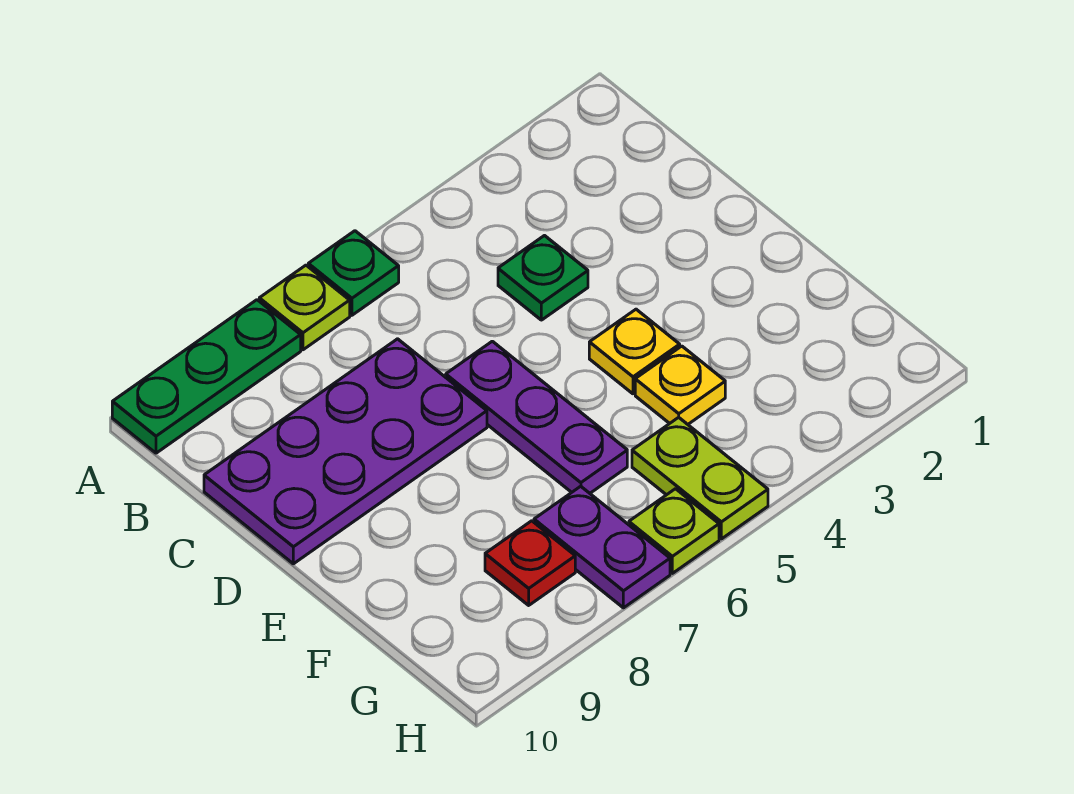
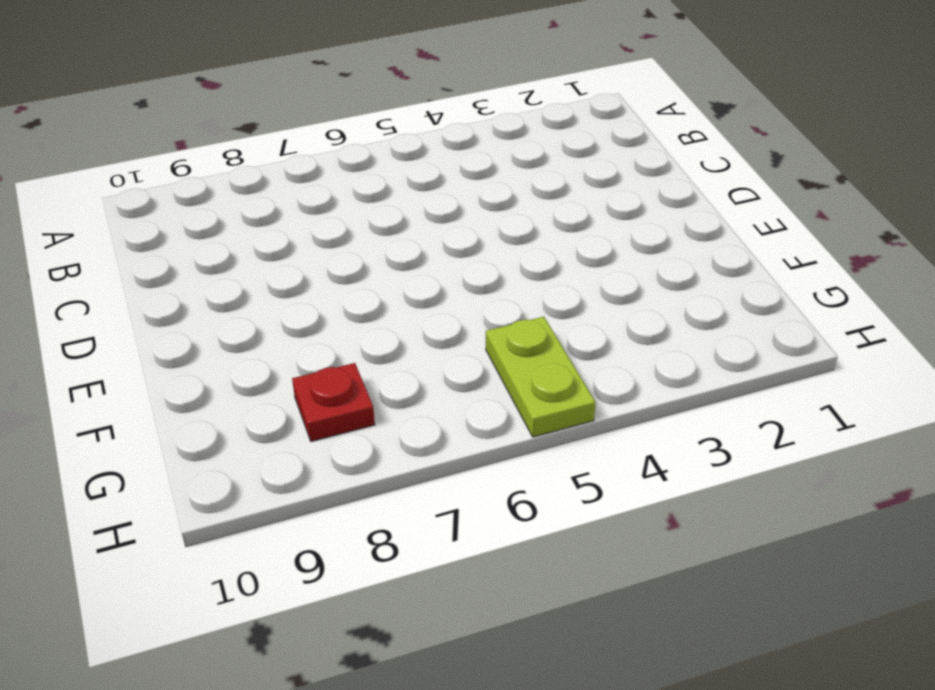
none -> green 1x1 plate [308,231,399,315]
none -> lime 1x1 plate [259,265,350,350]
none -> green 1x3 plate [112,300,301,453]

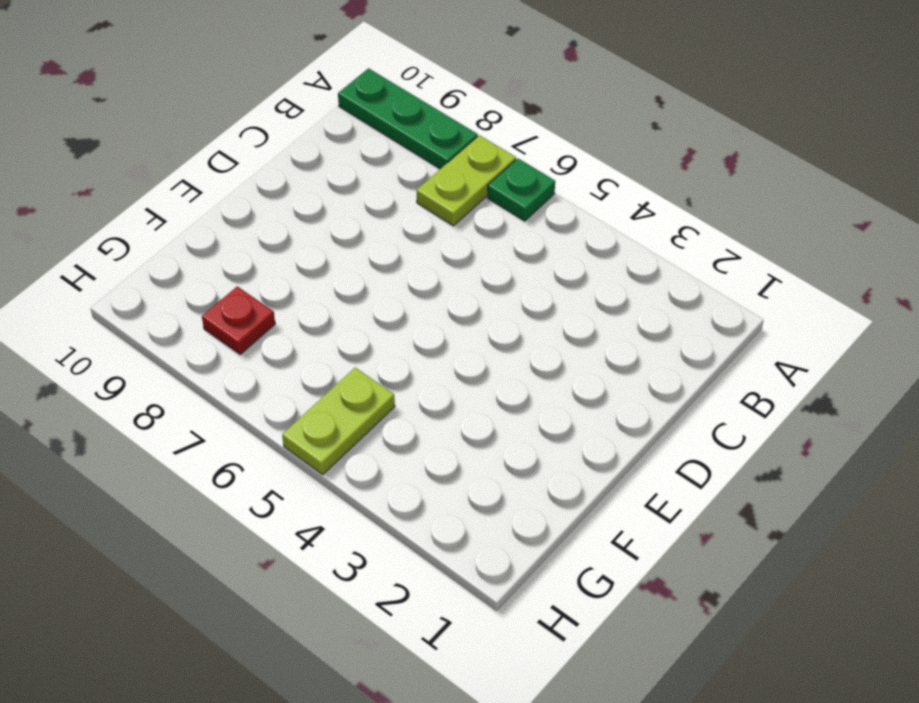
lime 1x2 plate [417,135,516,226] -> lime 1x1 plate [259,265,350,350]
none -> green 1x1 plate [498,236,588,320]
none -> purple 2x4 plate [204,339,487,564]
none -> purple 1x3 plate [446,341,627,493]

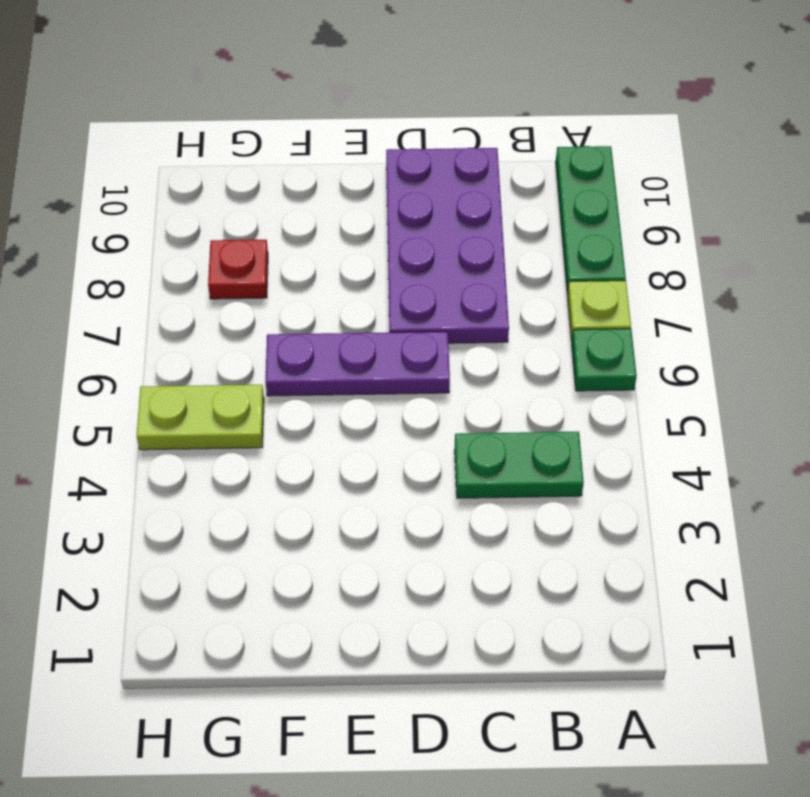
green 1x2 plate [455,432,584,498] -> green 1x1 plate [498,236,588,320]
none -> yellow 1x1 plate [589,309,680,394]
none -> yellow 1x1 plate [635,346,725,424]
none -> purple 1x2 plate [534,486,670,608]

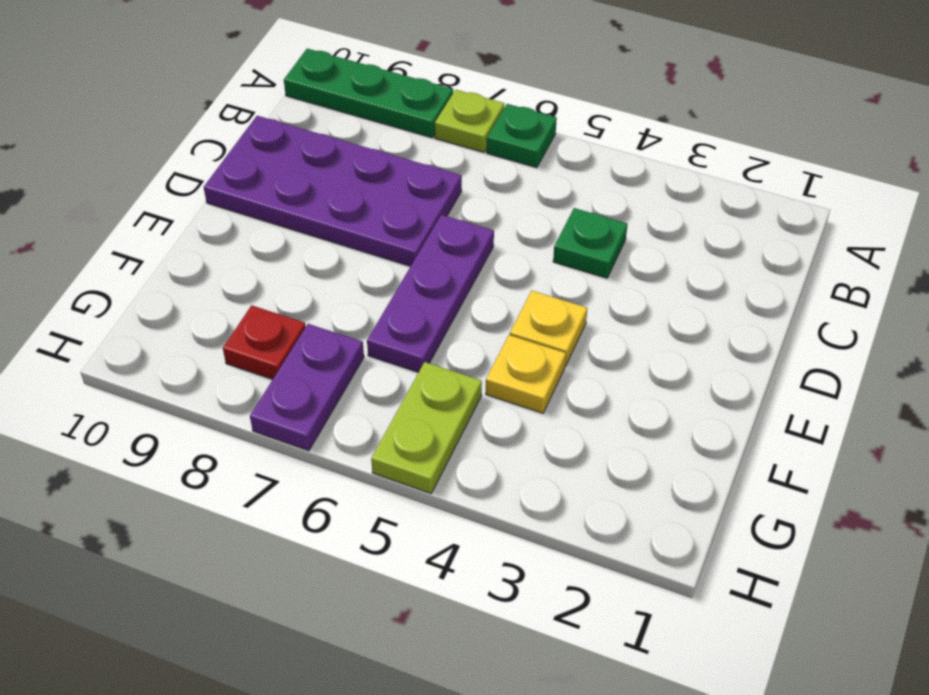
none -> lime 1x1 plate [629,489,719,573]

